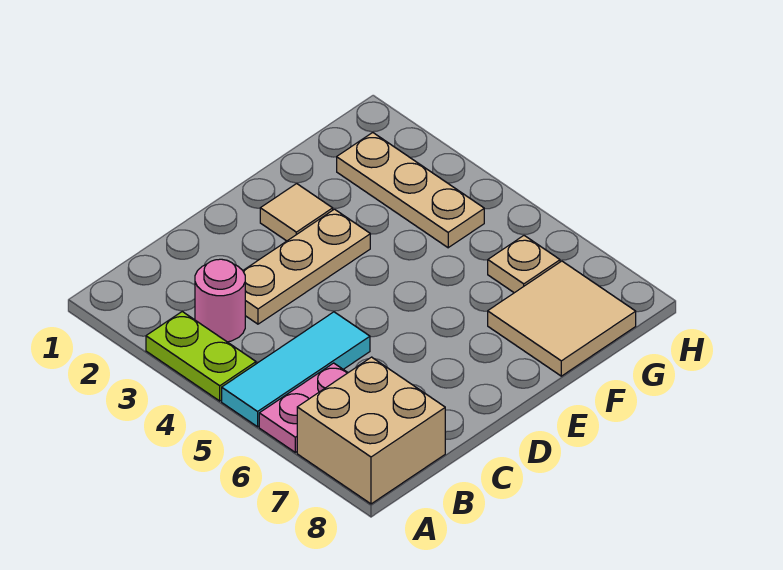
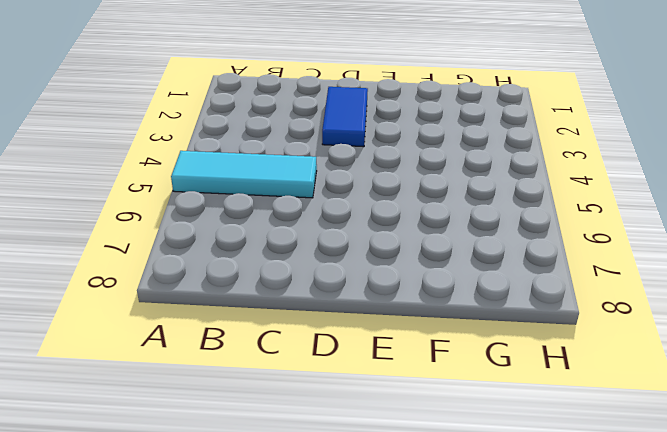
blue 1x2 tile [322,87,368,147] -> tan 1x3 plate [243,209,370,324]
none -> lime 1x2 plate [146,312,256,401]
none -> pink 1x2 plate [259,363,348,452]

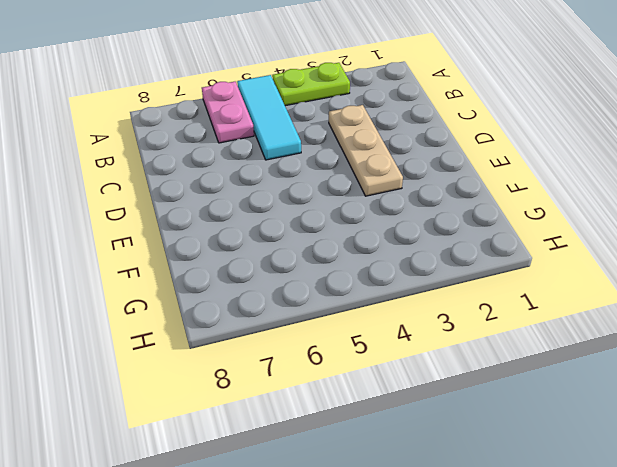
none -> tan 2x2 brick [297,357,445,504]
none -> pink 1x1 round brick [195,259,245,342]

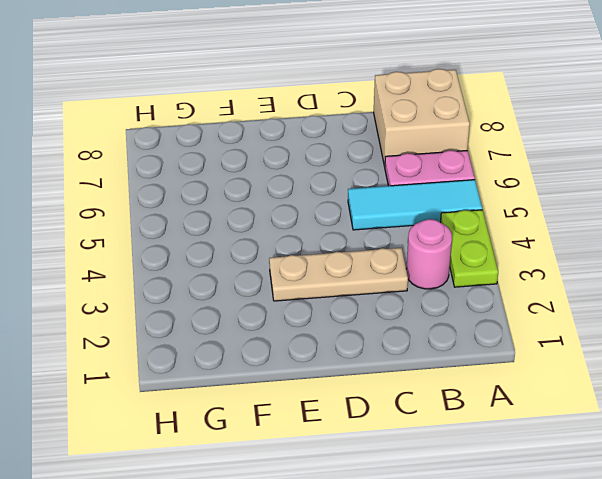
none -> tan 1x1 tile [260,184,333,241]
none -> tan 2x2 tile [488,261,636,376]

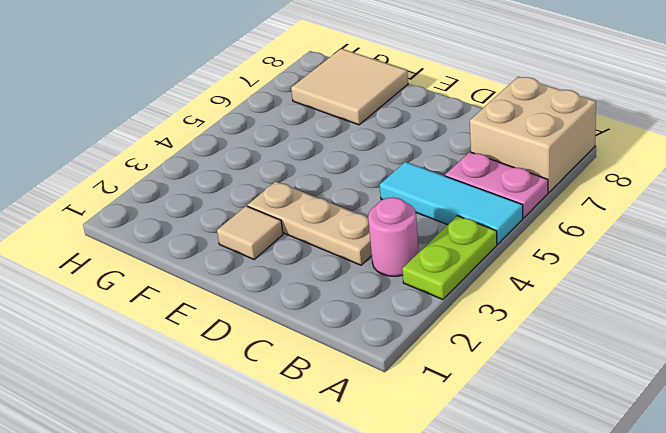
none -> tan 1x3 plate [337,133,484,248]
none -> tan 1x1 plate [488,236,560,293]

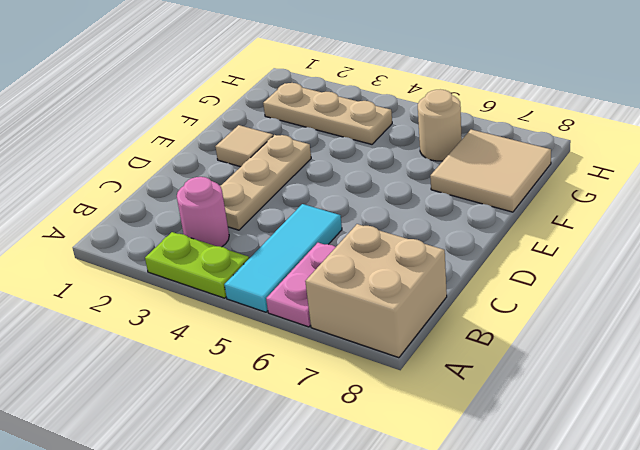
tan 1x1 round brick [418,89,462,161] -> tan 1x1 plate [488,236,560,293]

